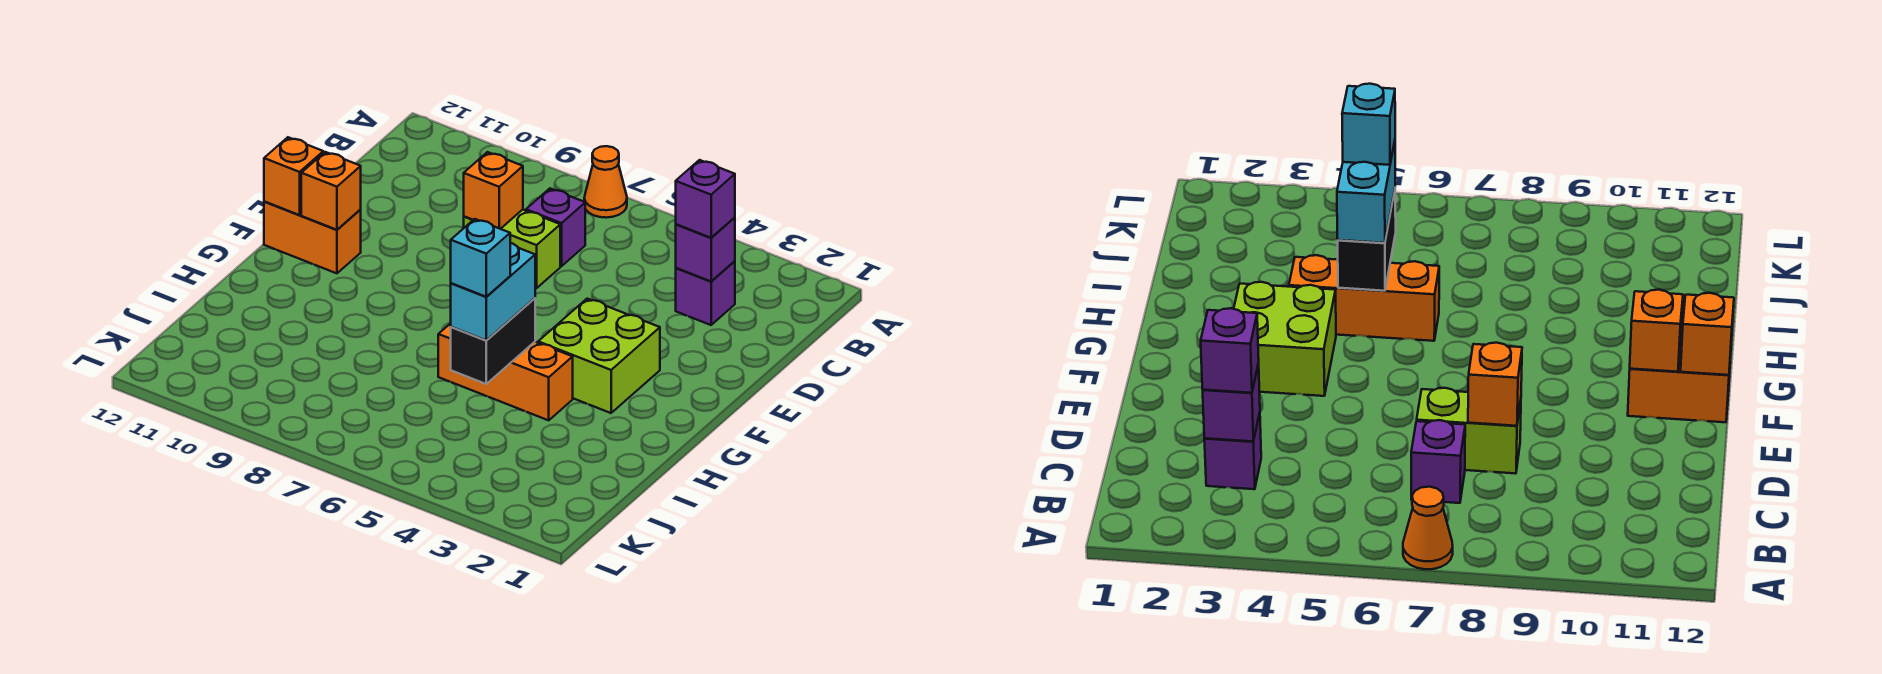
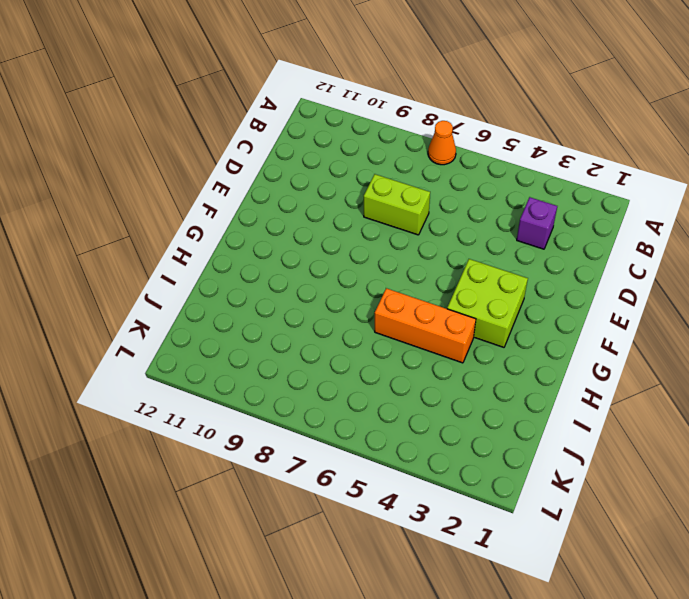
none -> purple 1x1 brick [526,189,585,266]
none -> orange 1x2 brick [264,202,361,273]
none -> purple 1x1 brick [676,217,735,282]

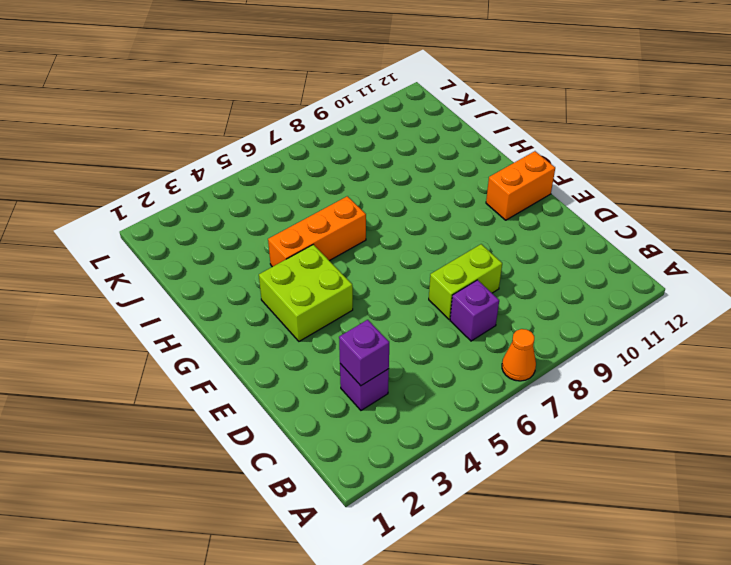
none -> orange 1x1 brick [464,152,523,229]
none -> orange 1x1 brick [301,152,361,230]
none -> orange 1x1 brick [264,137,323,215]

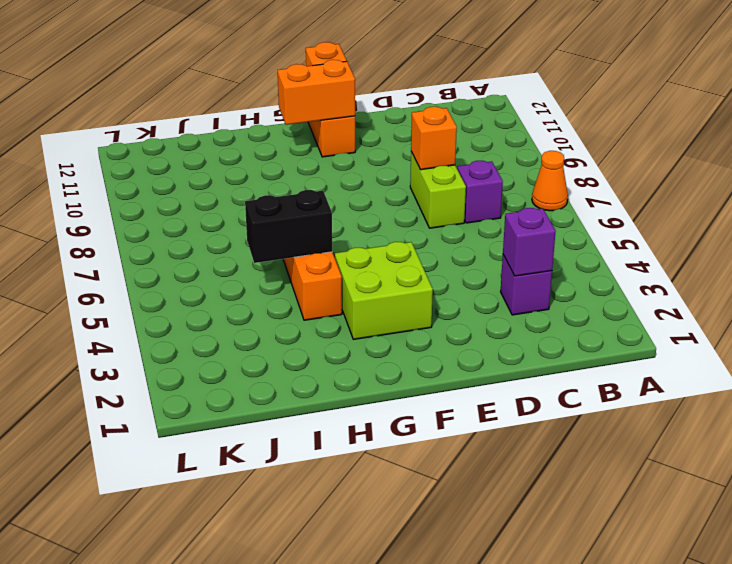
orange 1x2 brick [278,60,355,125] -> orange 1x1 brick [301,152,361,230]
none -> purple 1x1 brick [676,160,735,238]
none -> cyan 1x2 brick [451,243,535,341]
none -> cyan 1x1 brick [451,219,510,297]

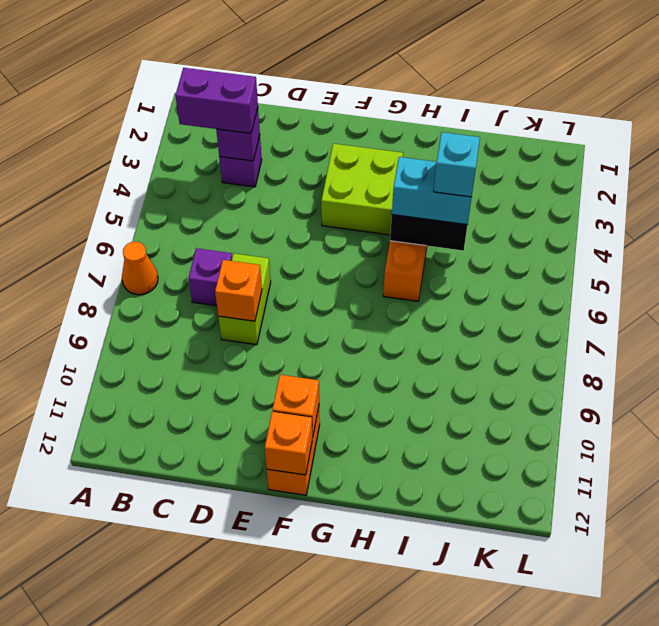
purple 1x2 brick [175,68,258,133] -> purple 1x1 brick [676,160,735,238]

